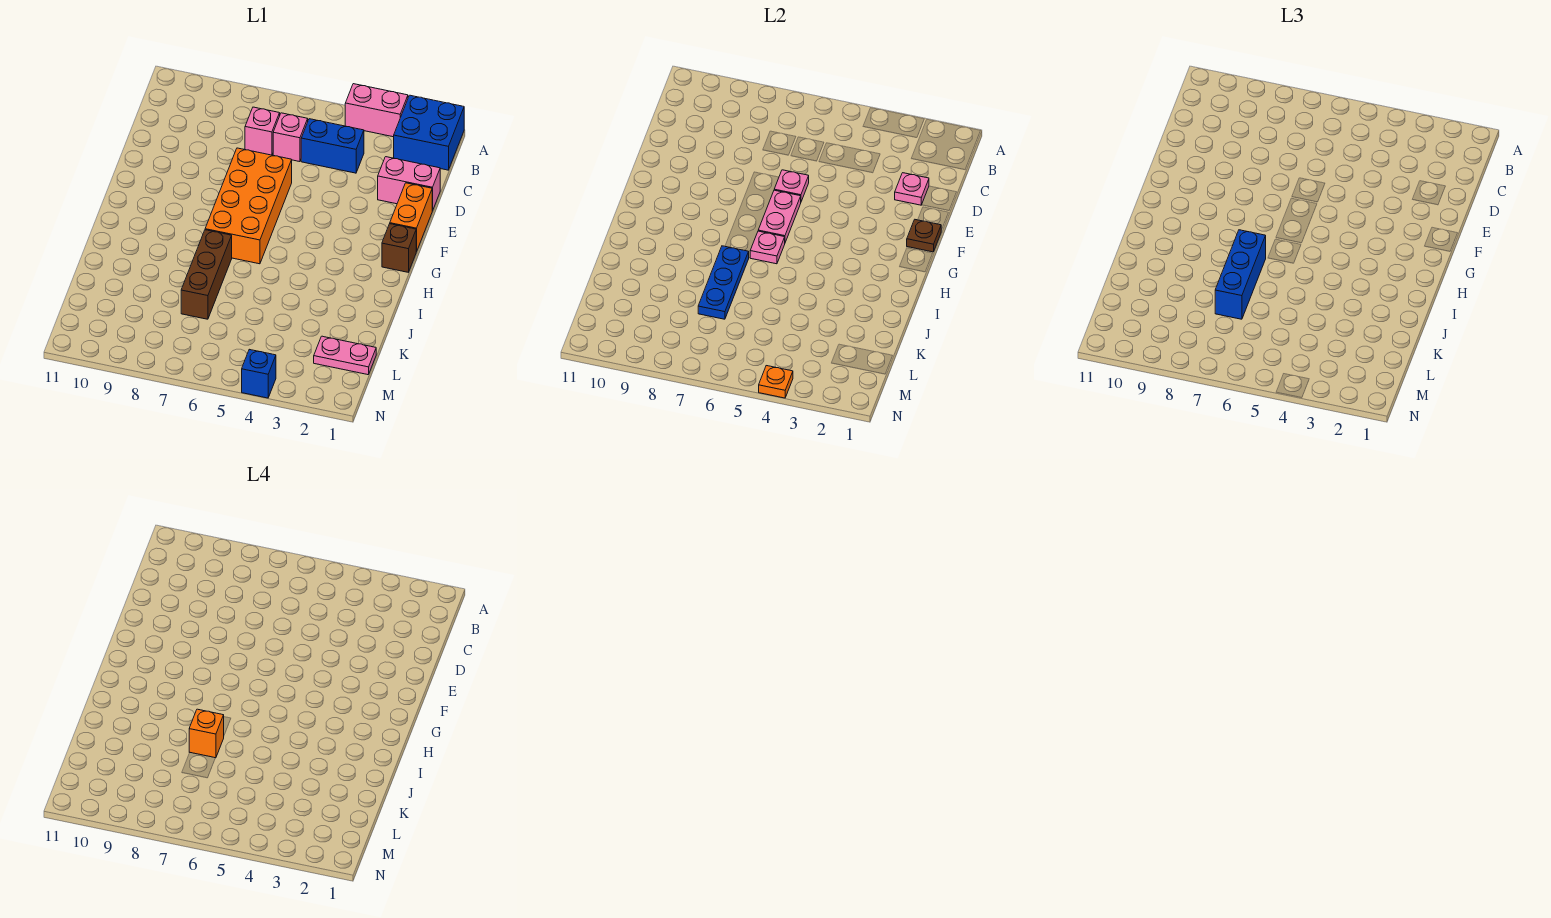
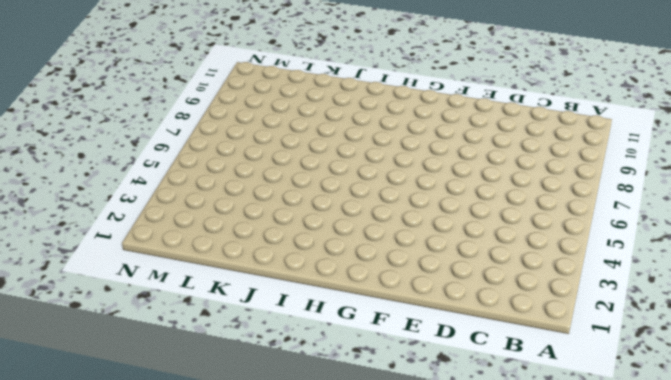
none -> blue 2x2 brick [394,95,464,170]
none -> pink 1x2 brick [345,84,408,137]
none -> blue 1x2 brick [301,119,364,173]

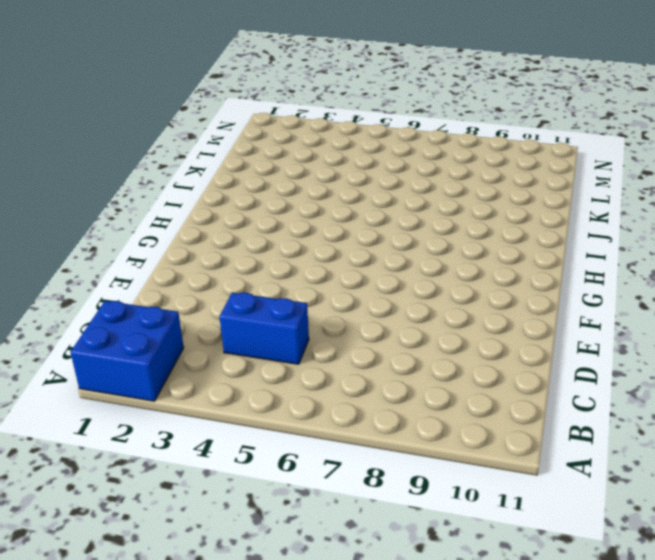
none -> pink 1x2 brick [345,84,408,137]
none -> pink 1x1 brick [273,113,308,162]
none -> pink 1x1 brick [245,107,280,155]

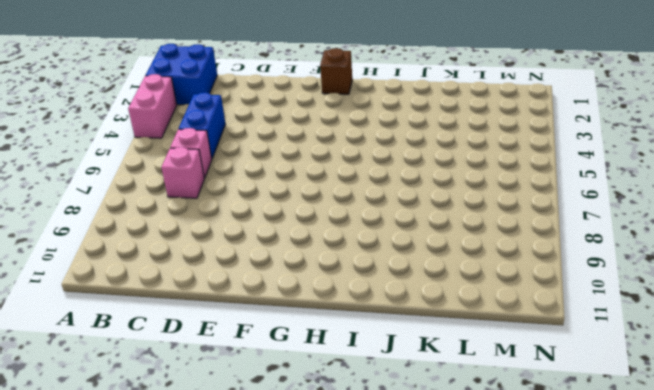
none -> pink 1x2 brick [378,157,440,211]
none -> orange 1x2 brick [390,183,432,252]
none -> orange 2x4 brick [205,148,292,264]

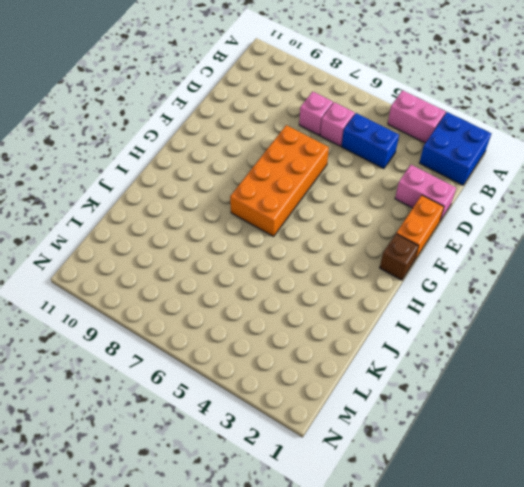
none -> brown 1x3 brick [181,230,232,319]
none -> pink 1x2 plate [314,336,376,375]
none -> blue 1x1 brick [242,349,276,398]

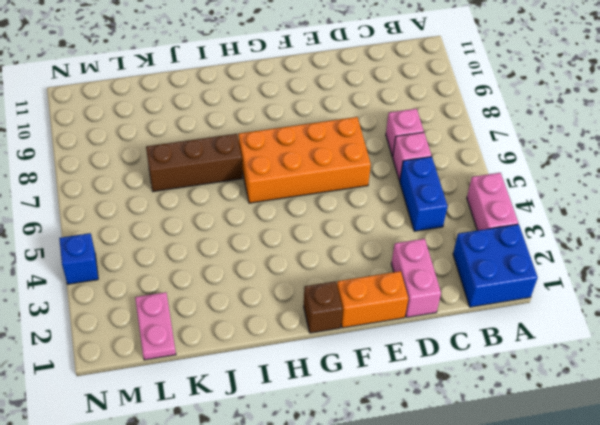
none -> pink 1x1 plate [895,173,929,205]
none -> pink 1x1 plate [774,170,809,201]
none -> brown 1x1 plate [907,220,941,252]

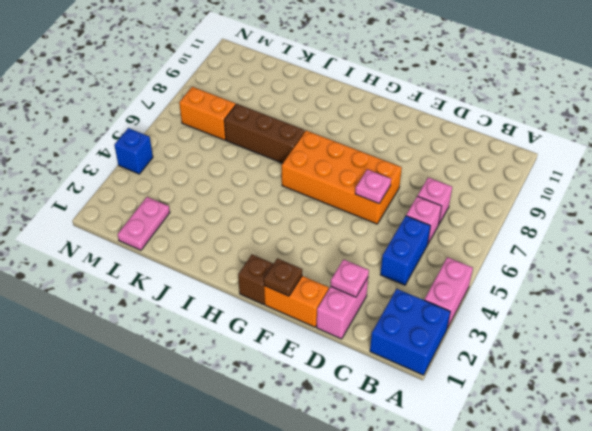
orange 1x2 brick [179,87,236,140] -> none
none -> pink 1x2 plate [758,190,801,242]
none -> pink 1x1 plate [750,231,785,264]
none -> blue 1x3 plate [698,246,749,319]

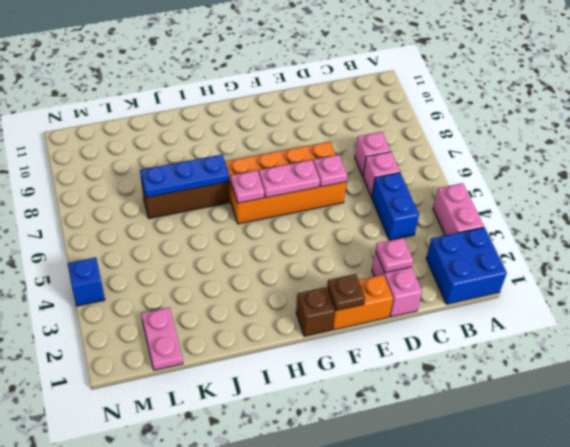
none -> orange 1x1 plate [759,366,793,398]
none -> blue 1x3 brick [1215,230,1266,319]
none -> orange 1x1 brick [189,709,224,758]

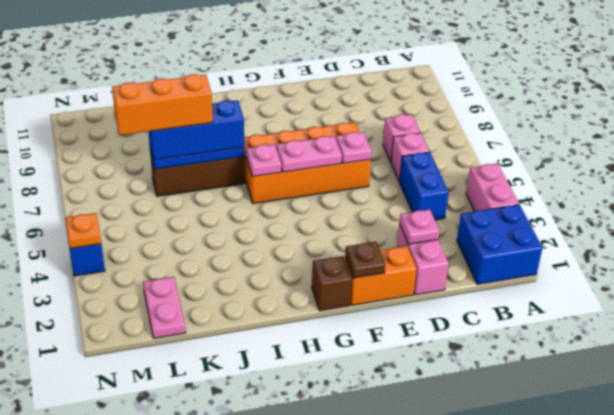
orange 1x3 brick [112,74,213,135] -> orange 1x1 brick [189,709,224,758]

